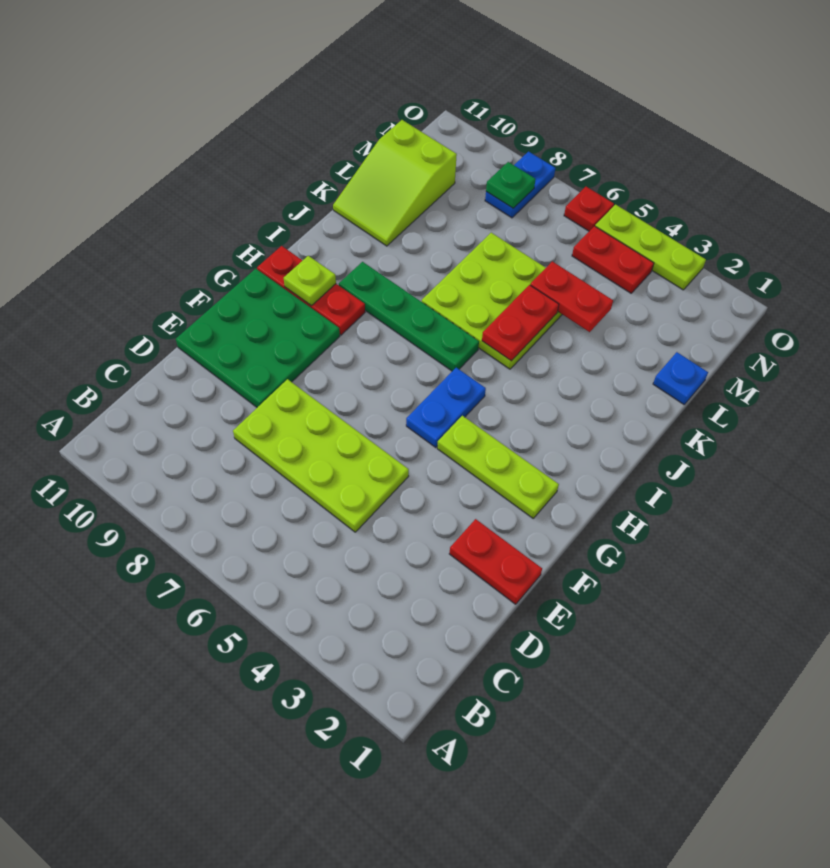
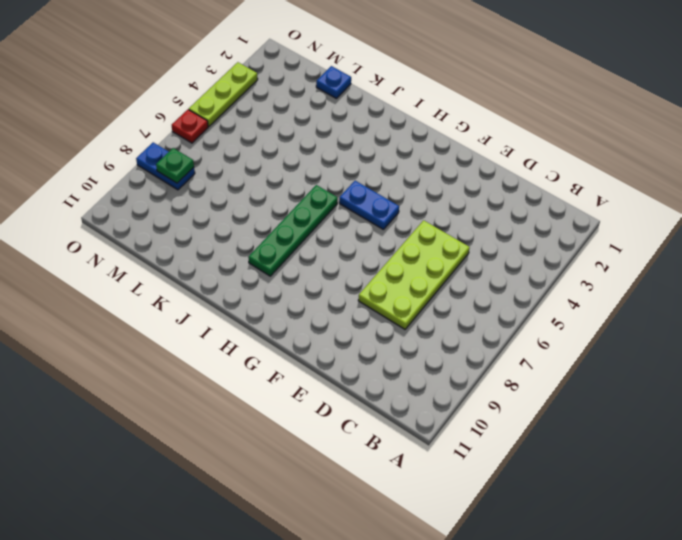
none -> red 1x2 plate [449,519,542,604]
none -> green 3x3 plate [176,269,340,407]
none -> lime 1x3 plate [437,416,559,518]

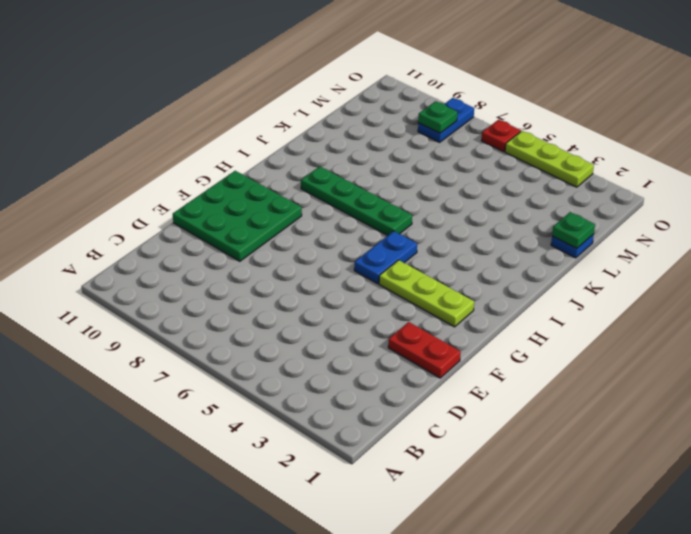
green 1x1 plate [552,212,595,248] -> none
none -> lime 2x4 plate [233,379,409,532]
none -> red 1x3 plate [257,246,365,335]
none -> lime 3x3 plate [422,233,562,369]

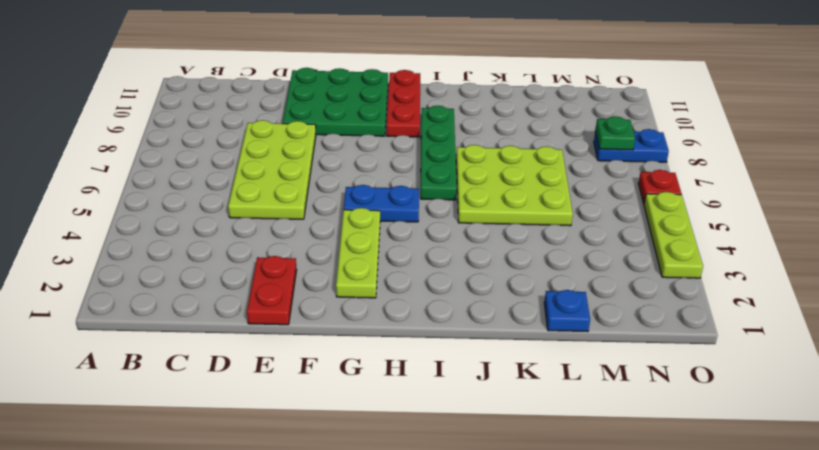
none -> lime 2x3 slope [333,120,457,246]
none -> red 1x2 plate [572,226,654,293]
none -> lime 1x1 plate [284,256,336,306]

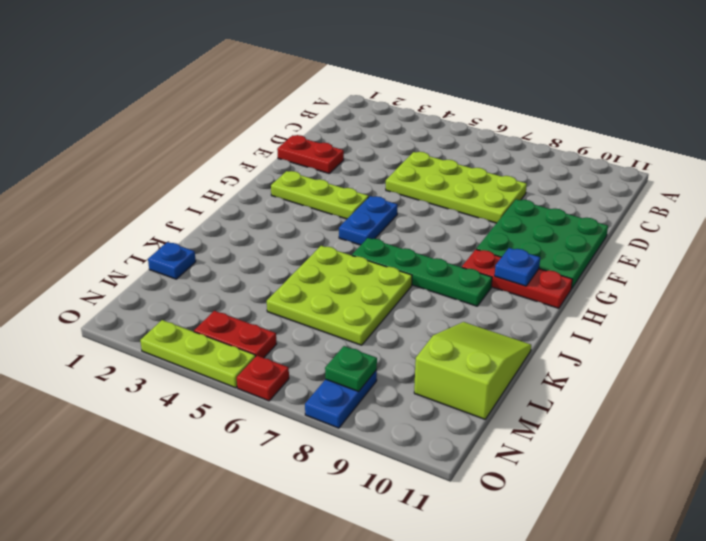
blue 1x1 plate [495,248,540,286] -> lime 1x1 plate [284,256,336,306]
none -> red 1x2 plate [482,285,559,361]
none -> red 1x2 plate [530,261,613,332]

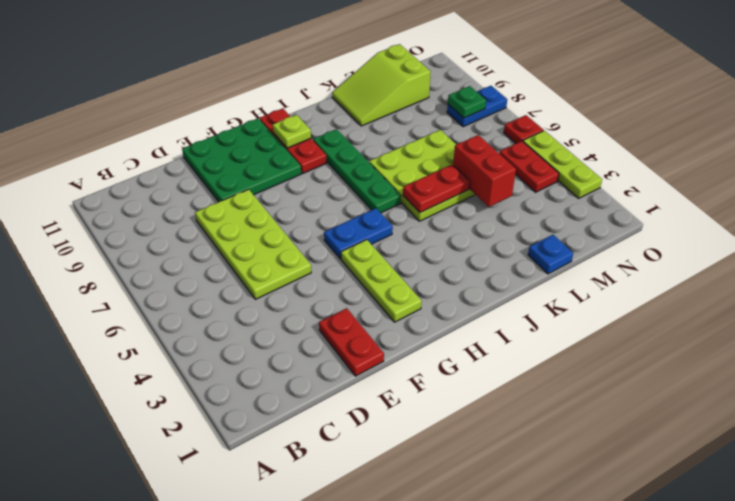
red 1x2 brick [453,135,516,207] -> red 1x2 plate [530,261,613,332]

